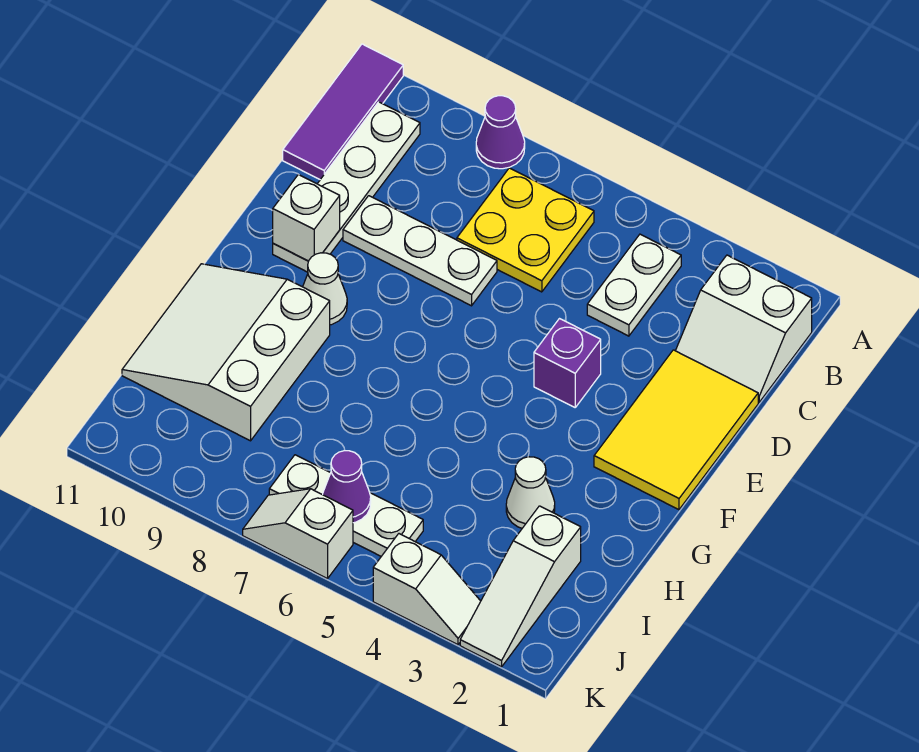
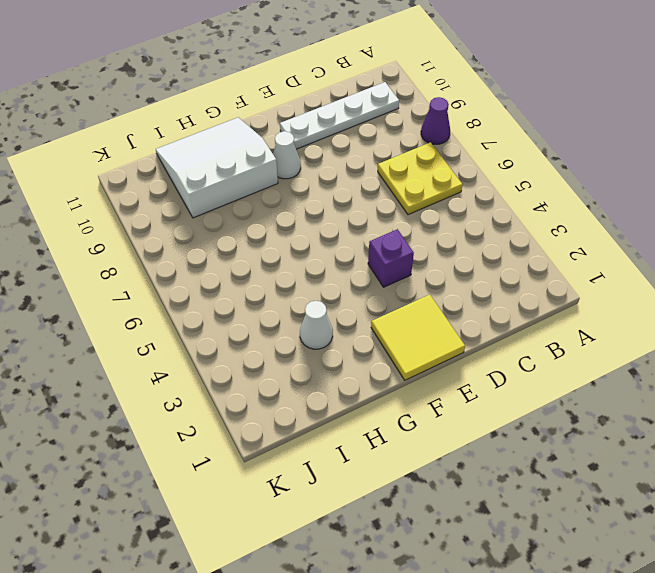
yellow 2x2 tile [371,295,465,380] -> yellow 2x3 tile [594,350,758,510]
none -> purple 1x3 tile [283,44,403,179]
none -> white 2x2 slope [676,255,812,402]
none -> white 1x2 plate [587,234,681,336]

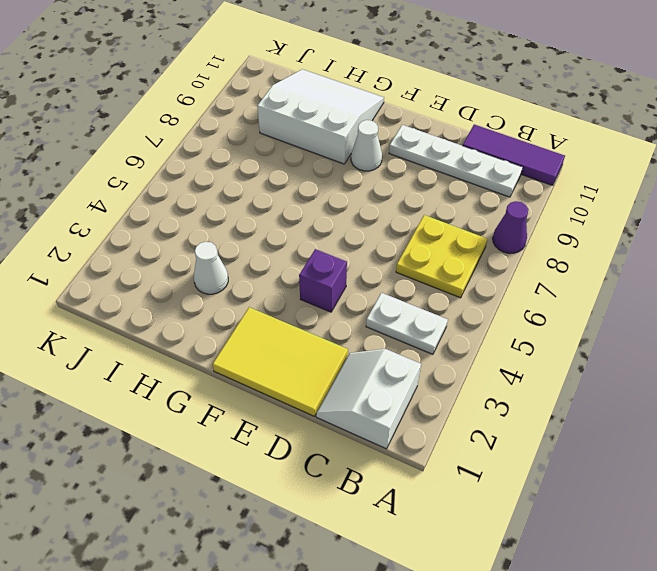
none -> white 1x3 plate [343,196,497,306]
none -> white 1x3 slope [460,506,581,667]
none -> white 1x3 plate [269,455,423,556]

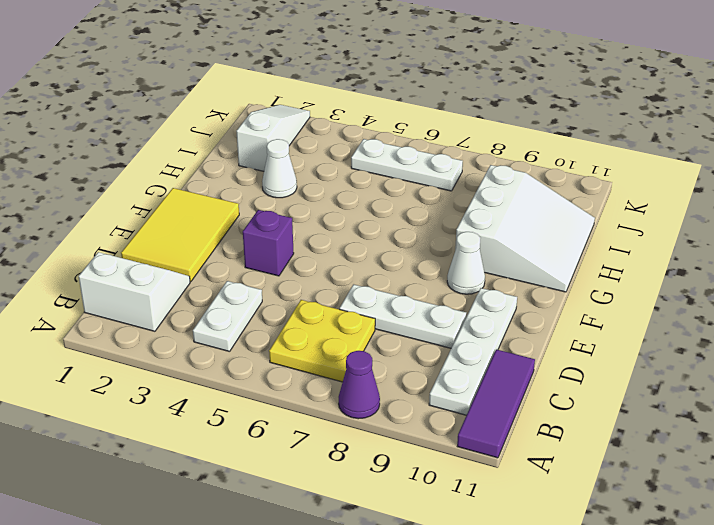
none -> white 1x2 slope [373,534,481,645]
none -> white 1x2 slope [243,489,353,579]
none -> white 1x1 brick [273,175,340,261]

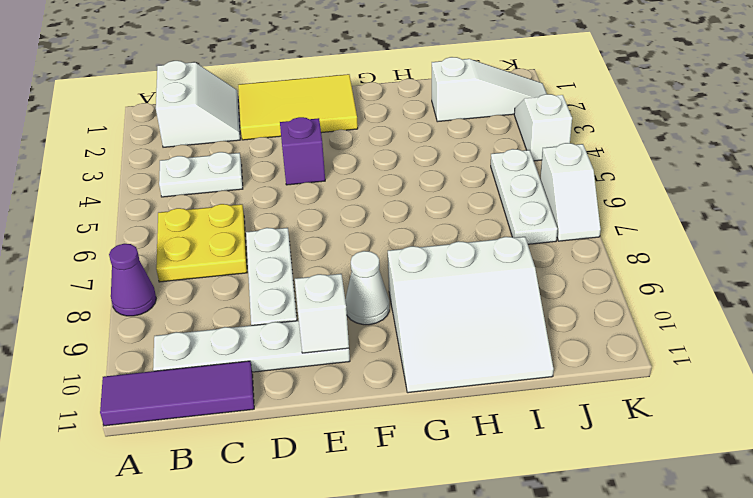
none -> white 1x1 cone [506,457,555,528]
none -> purple 1x1 cone [323,451,371,523]

